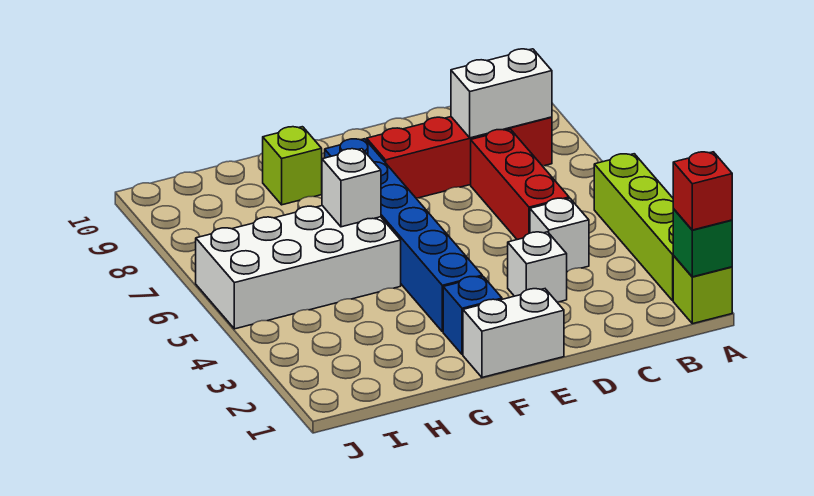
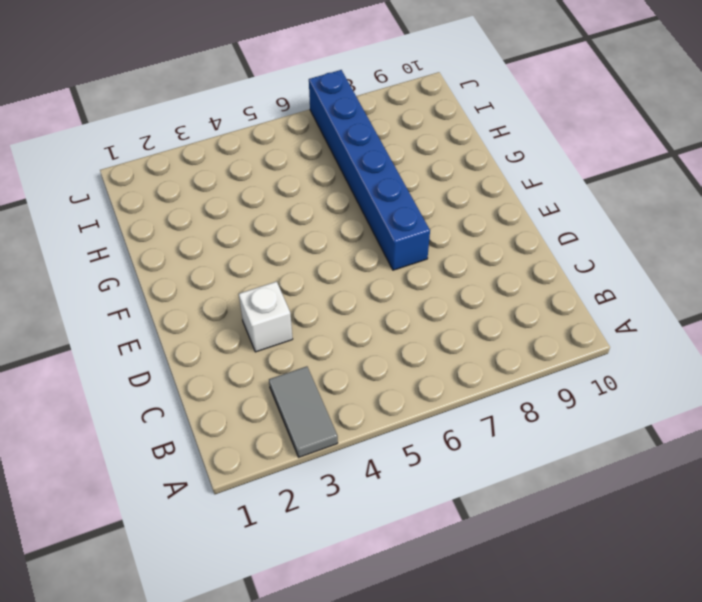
grey 1x2 tile [269,366,338,457] -> lime 1x4 brick [594,154,674,300]
blue 1x6 brick [309,70,430,270] -> blue 1x6 brick turned to [325,139,482,332]
none -> lime 1x1 brick [673,256,732,324]
none -> red 1x4 brick [367,117,552,198]
none -> white 1x1 brick [530,198,589,272]

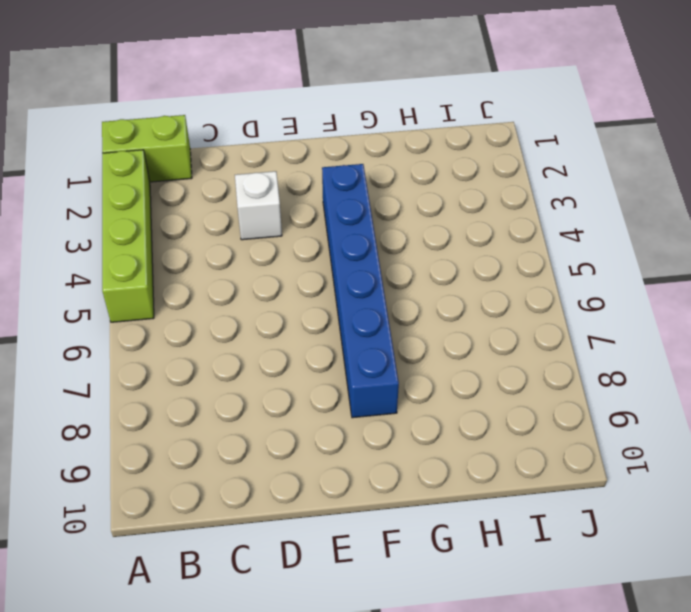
lime 1x2 brick [102,115,192,182] -> lime 1x1 brick [673,256,732,324]
none -> red 1x4 brick [367,117,552,198]
none -> white 1x1 brick [530,198,589,272]
none -> red 1x3 brick [471,129,569,240]

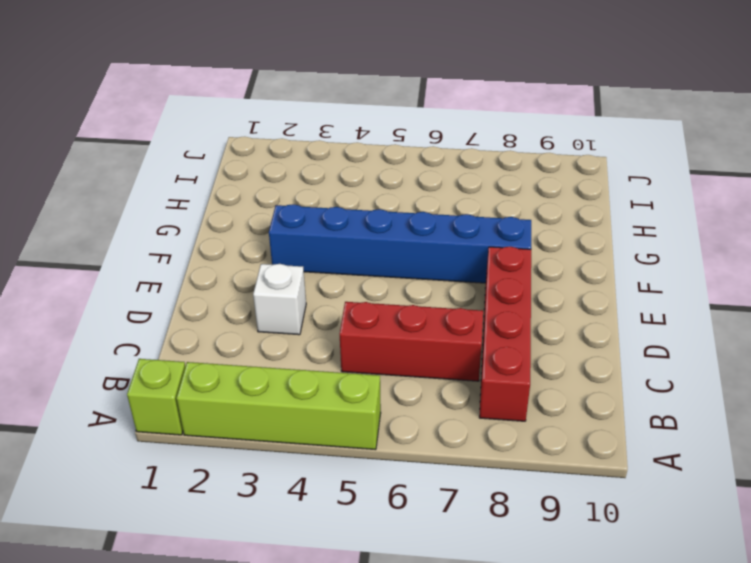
none -> white 1x1 brick [530,198,589,272]
none -> white 1x2 brick [463,289,564,377]
none -> blue 1x1 brick [443,276,502,355]

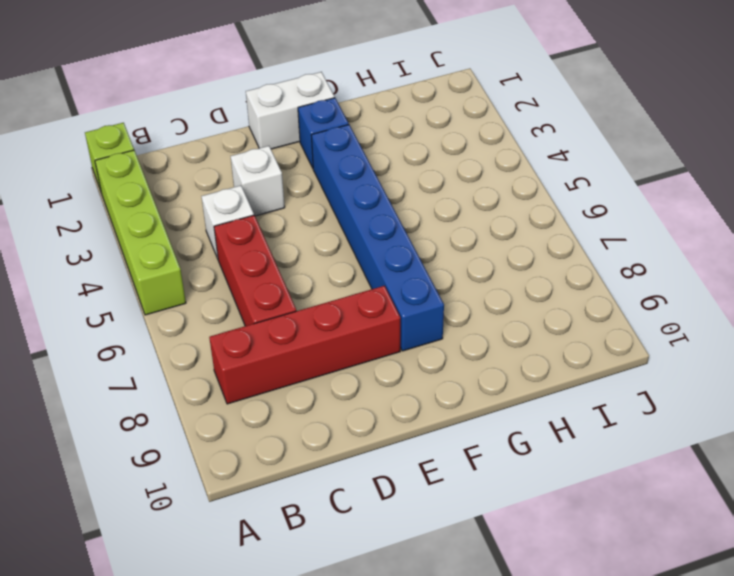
none -> white 2x4 brick [196,206,401,329]
none -> lime 1x1 brick [263,127,322,205]
none -> green 1x1 brick [673,209,732,277]

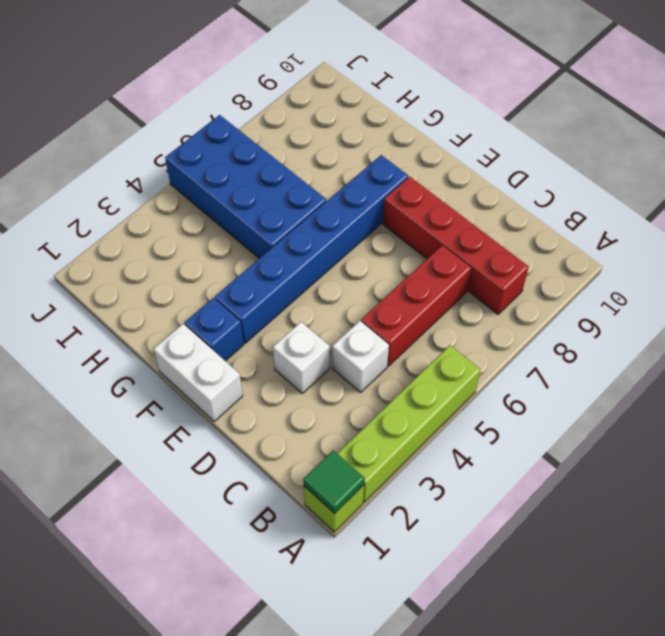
green 1x1 tile [303,450,364,514] -> green 1x1 brick [673,209,732,277]
blue 2x4 brick [165,115,326,258] -> white 2x4 brick [196,206,401,329]
none -> lime 1x1 brick [263,127,322,205]
none -> white 1x2 brick [451,49,552,138]
none -> white 1x1 brick [322,149,381,227]

